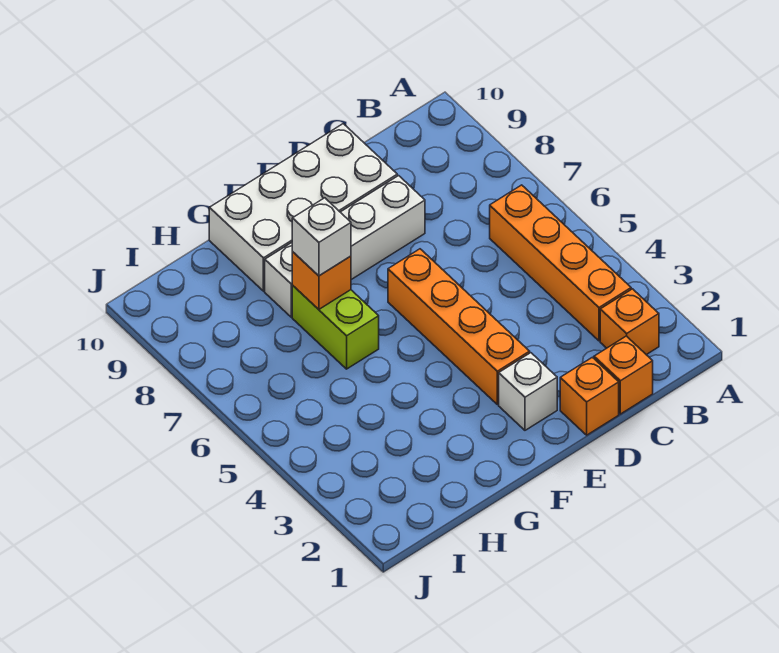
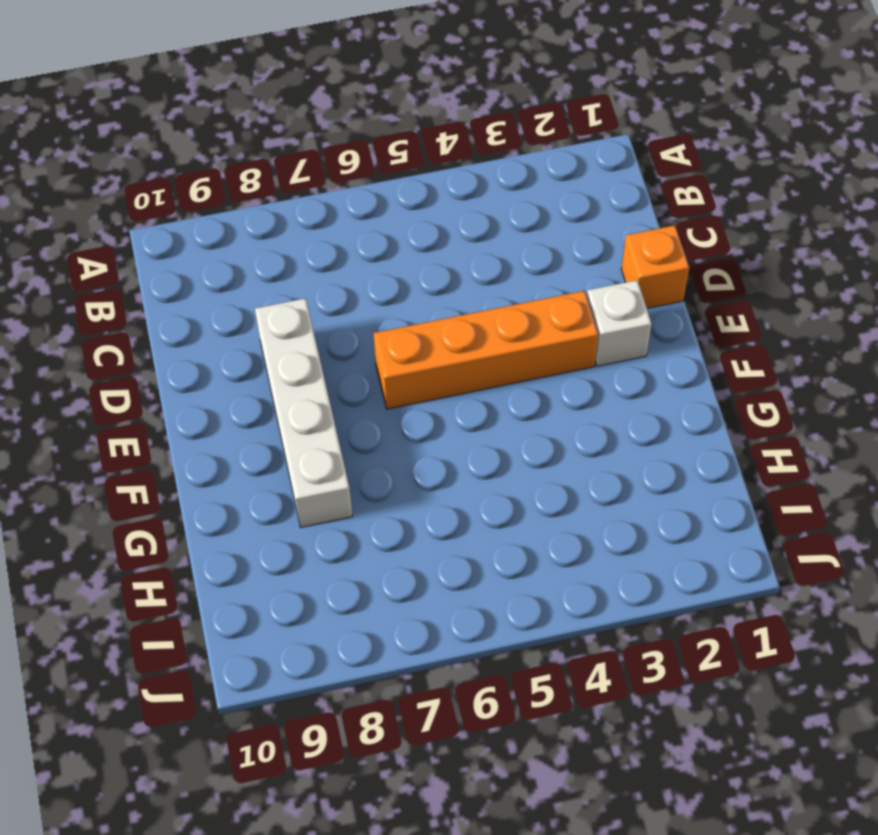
none -> orange 1x1 brick [600,289,659,355]
none -> orange 1x4 brick [490,185,631,341]

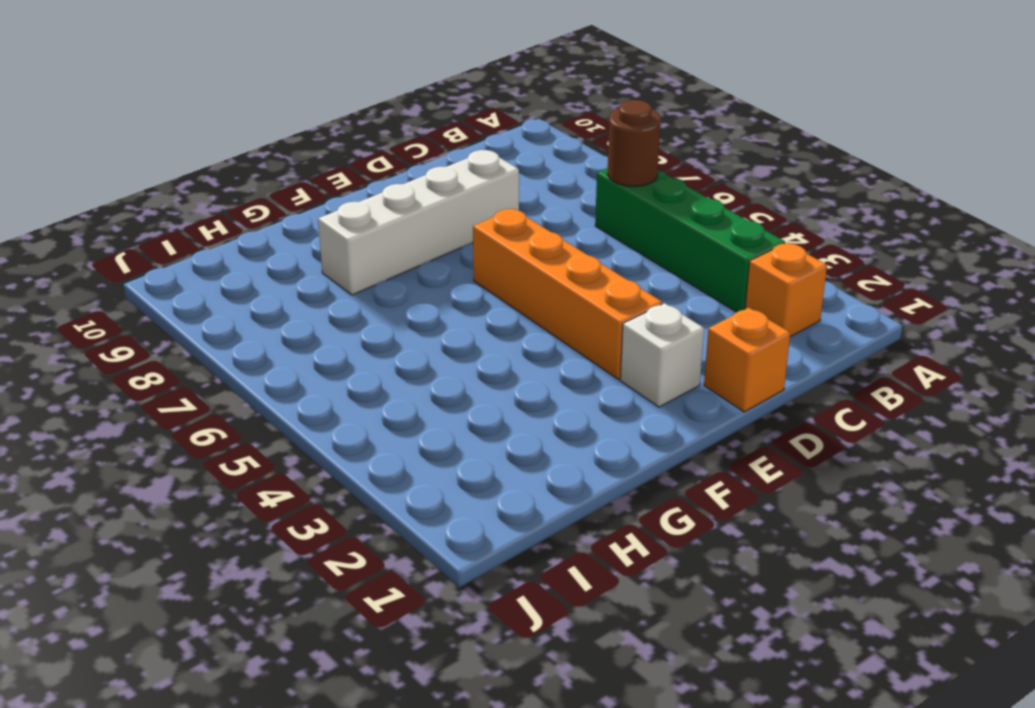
green 1x4 brick [595,168,785,312] -> orange 1x4 brick [490,185,631,341]
brown 1x1 round brick [607,100,661,187] -> none
none -> orange 1x1 brick [594,336,653,414]
none -> white 2x4 brick [209,124,397,291]

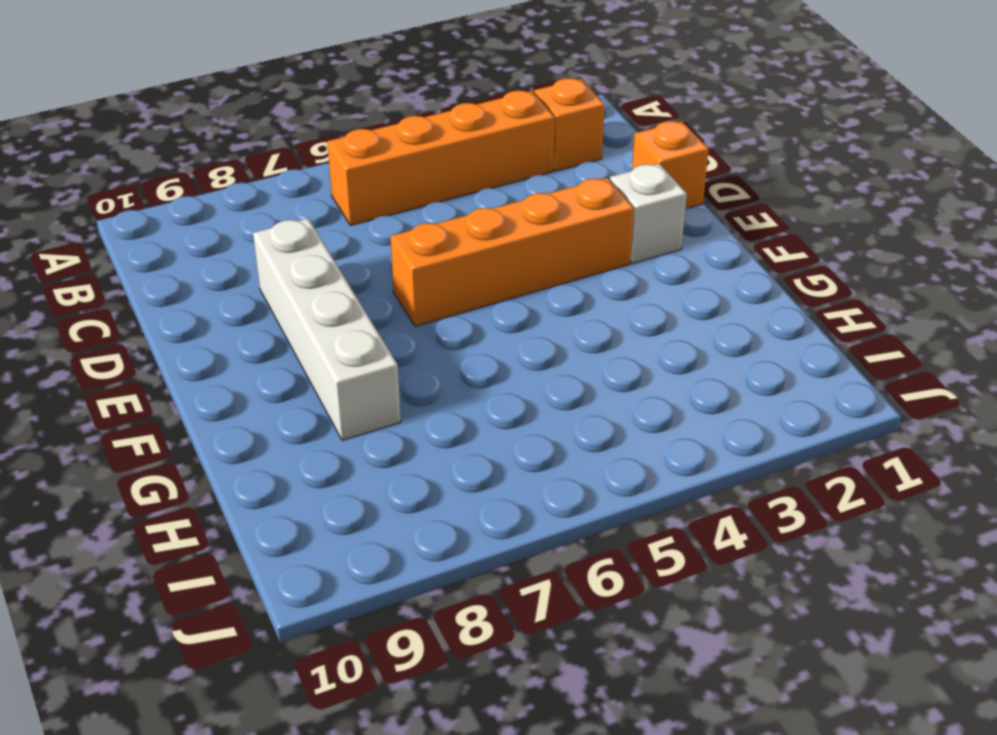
none -> orange 1x1 brick [594,336,653,414]
none -> white 2x4 brick [209,124,397,291]

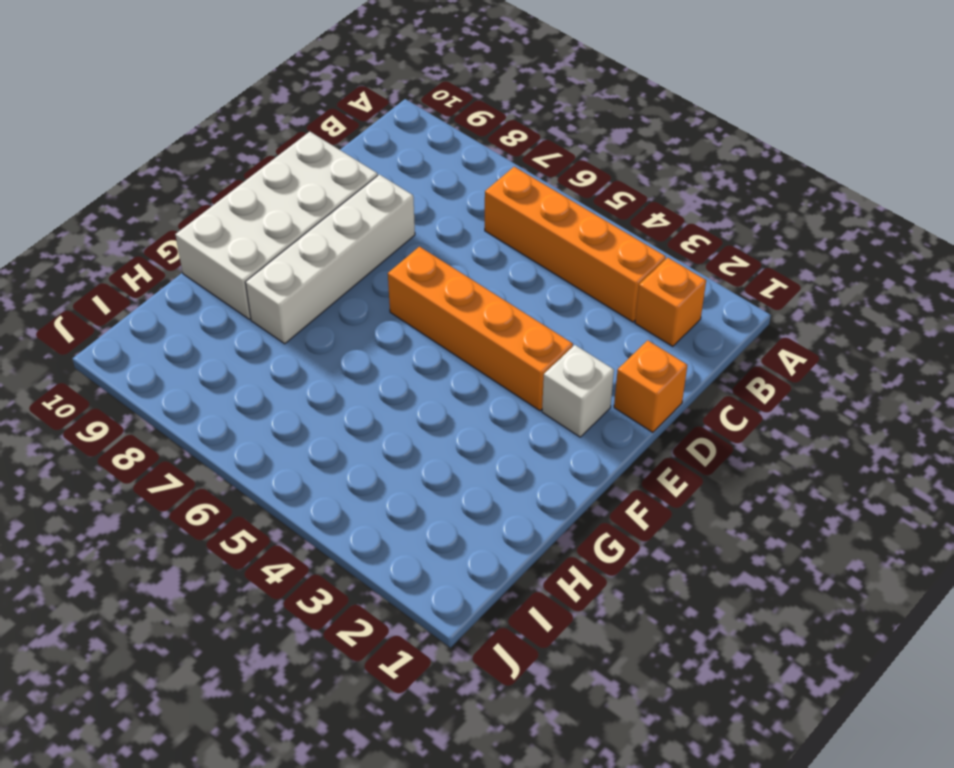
none -> orange 1x1 brick [594,336,653,414]
none -> lime 1x2 brick [292,286,379,369]

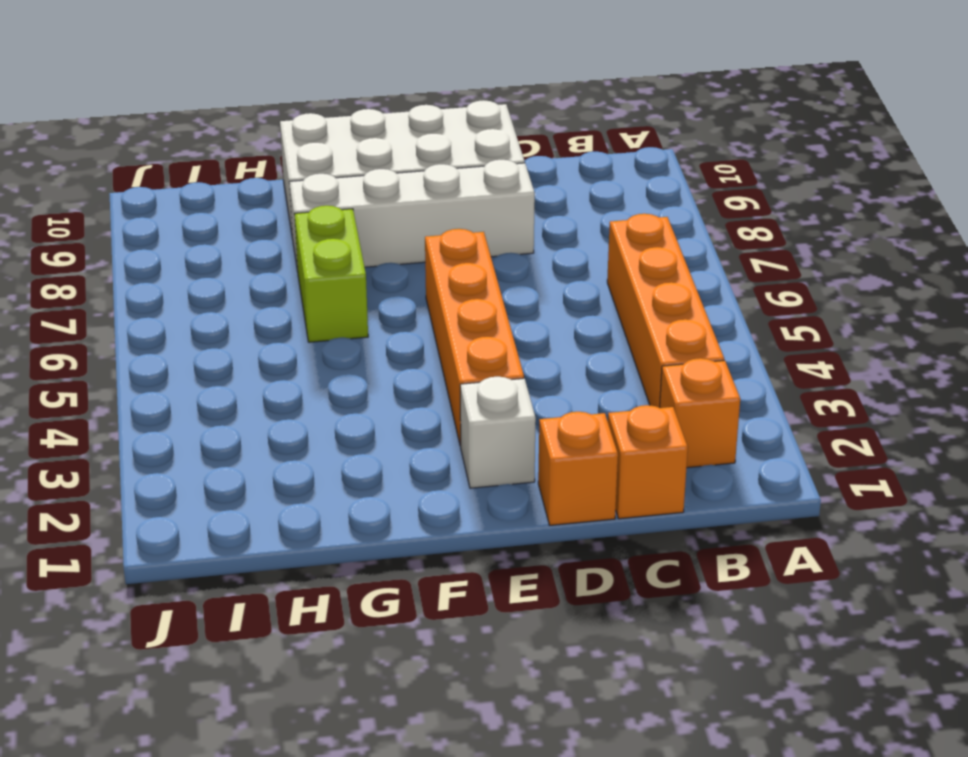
none -> orange 1x1 brick [292,252,351,309]
none -> white 1x1 brick [292,198,351,276]

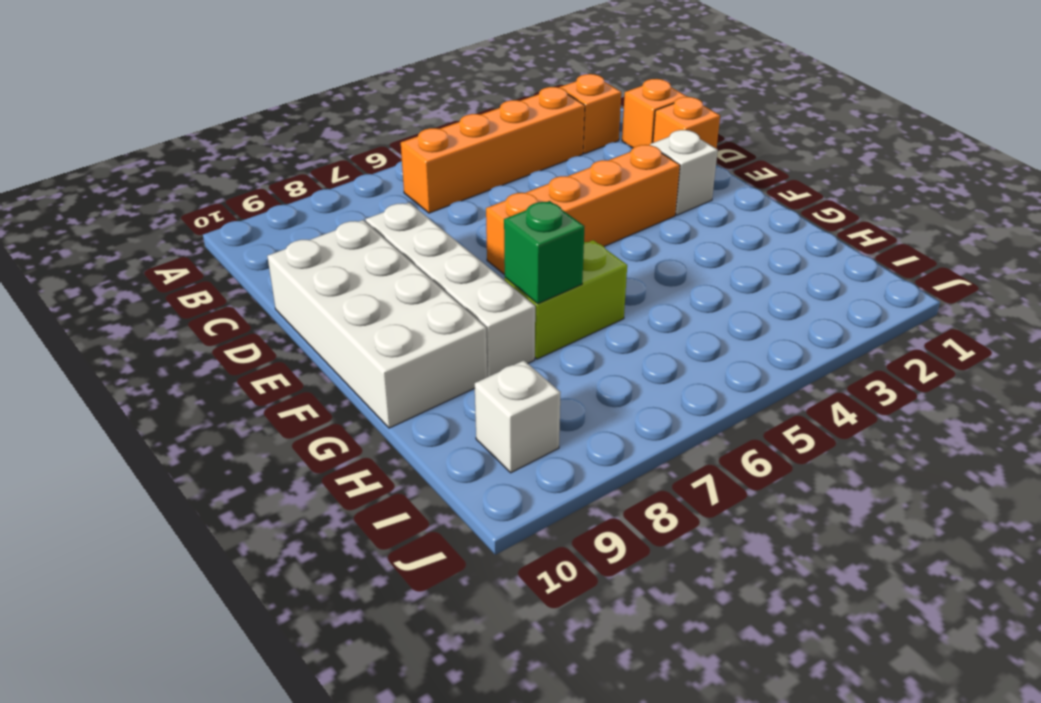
green 1x1 brick [504,201,585,304] -> orange 1x1 brick [292,252,351,309]
white 1x1 brick [475,360,561,473] -> white 1x1 brick moved to [292,198,351,276]

